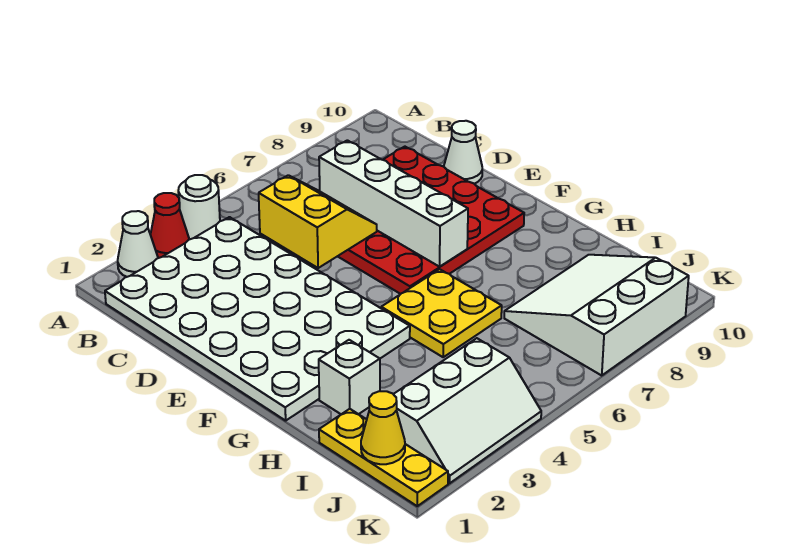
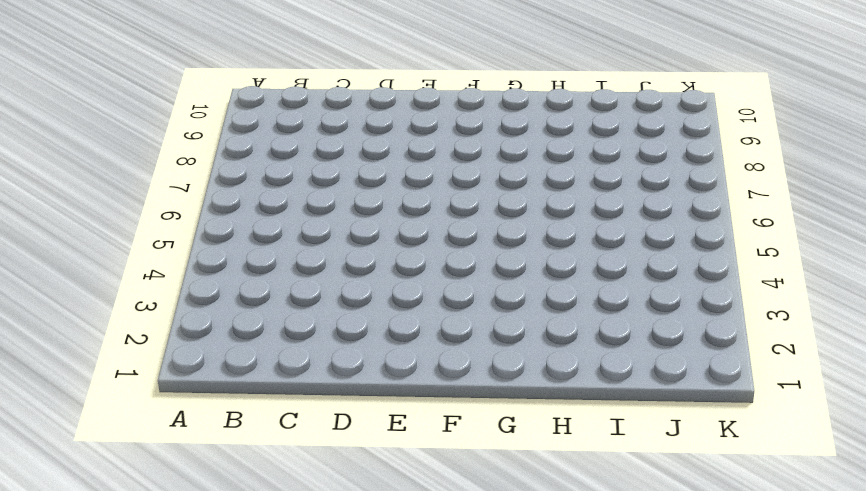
none -> white 1x1 cone [118,211,158,277]
none -> red 1x1 cone [150,193,189,258]
none -> white 1x1 round brick [178,175,220,239]

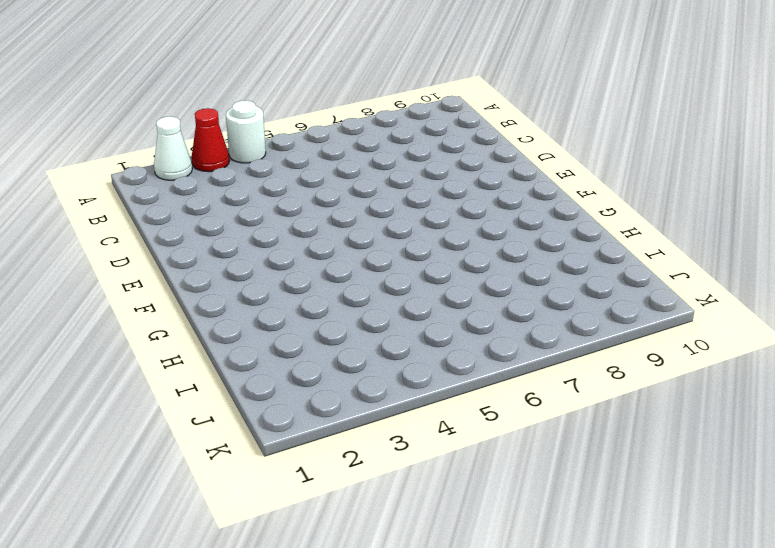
none -> white 4x6 plate [105,217,410,421]
none -> red 4x4 plate [338,147,524,294]
none -> white 1x1 cone [444,121,482,184]

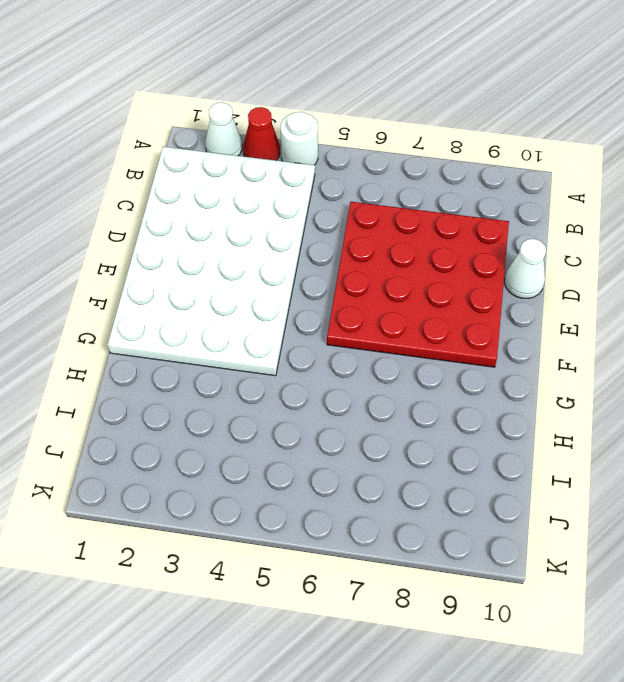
none -> yellow 2x2 plate [381,269,502,357]
none -> white 1x1 brick [319,340,380,414]
none -> yellow 1x3 plate [319,409,448,506]

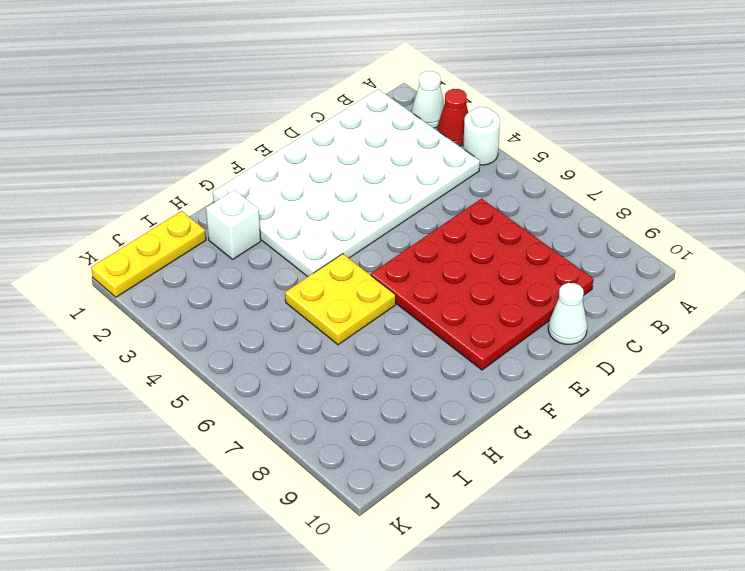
none -> white 3x3 slope [504,255,689,375]
none -> white 2x3 slope [394,338,541,483]
none -> yellow 2x2 slope [259,175,377,268]

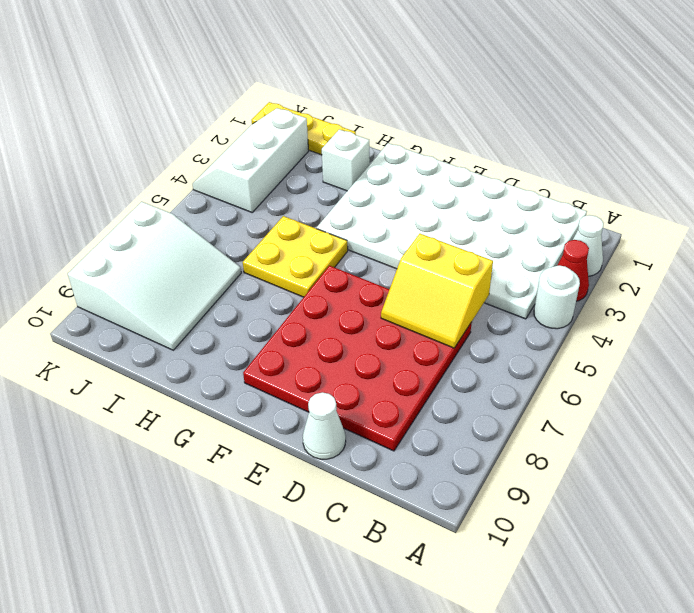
none -> white 1x4 brick [319,140,468,267]
none -> yellow 1x1 cone [361,391,405,464]

